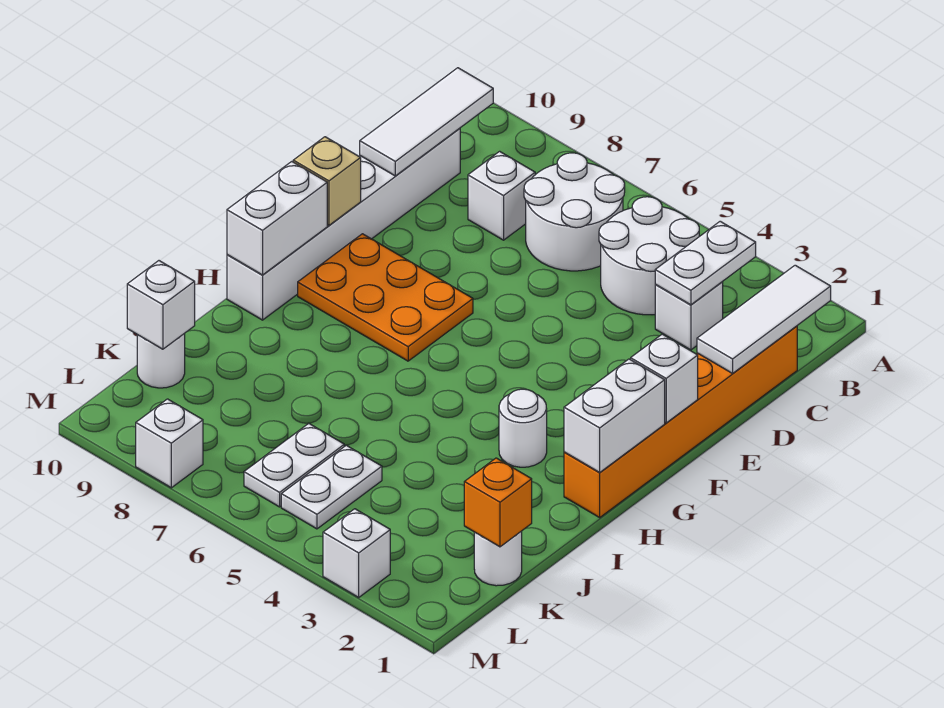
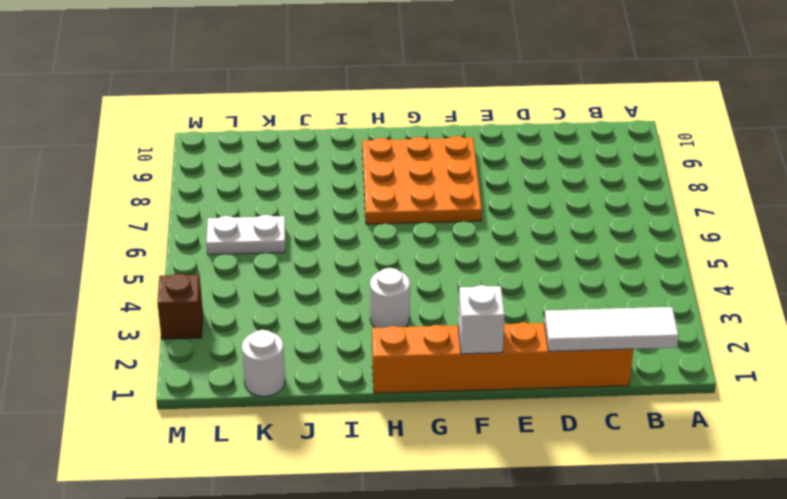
orange 3x3 plate [362,136,482,224] -> orange 2x3 plate [298,234,473,361]
brown 1x1 brick [158,274,203,339] -> white 1x1 brick [323,509,390,597]
none -> white 2x2 round brick [599,197,699,315]
none -> white 2x2 round brick [524,153,625,271]
none -> white 1x1 brick [655,282,723,350]

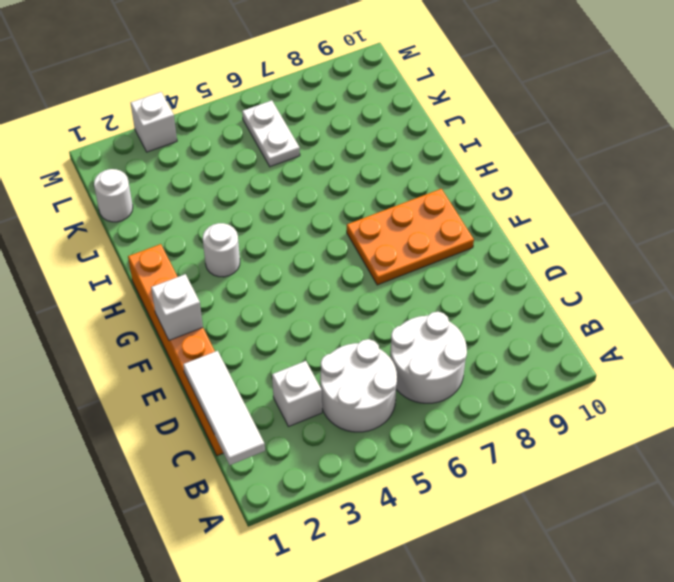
none -> white 1x1 brick [468,151,535,240]
none -> white 1x6 brick [227,128,460,320]
none -> white 1x2 plate [281,445,382,529]

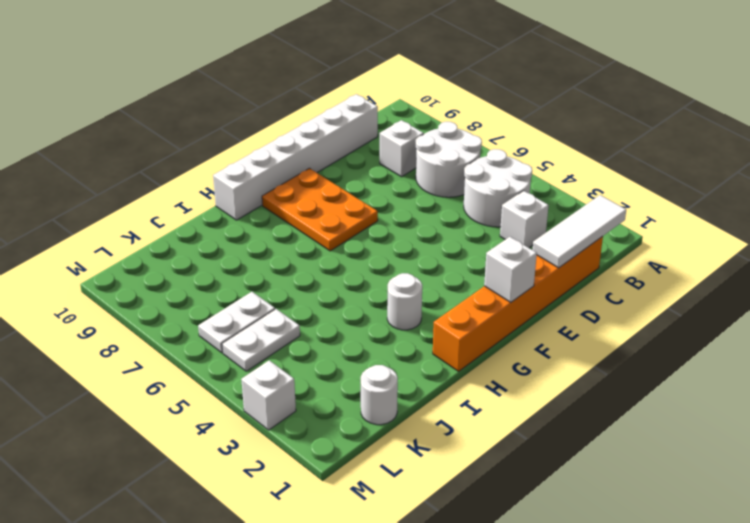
none -> white 1x1 round brick [137,333,185,388]
none -> white 1x1 brick [136,399,203,488]
none -> white 1x2 plate [655,221,756,305]

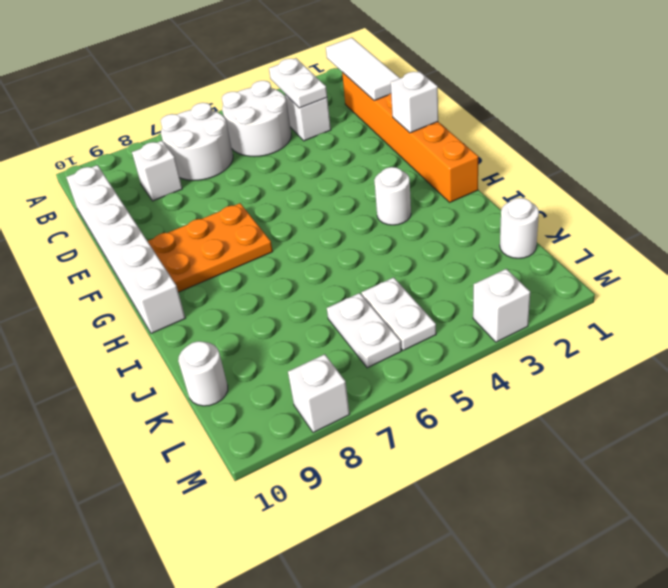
none -> white 1x3 tile [360,68,493,176]
none -> tan 1x1 brick [293,137,361,225]
none -> white 1x2 brick [564,359,665,472]

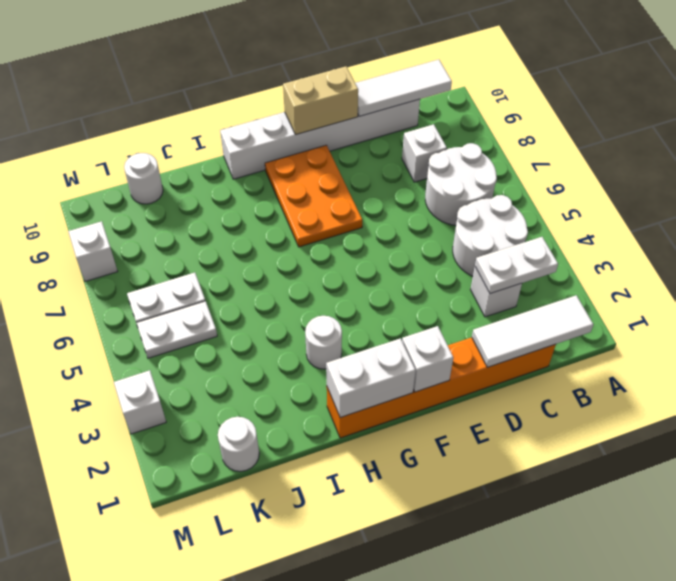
tan 1x2 brick [283,67,358,135] -> tan 1x1 brick [293,137,361,225]
none -> white 1x2 brick [227,162,327,275]
none -> orange 1x1 brick [464,458,532,547]
none -> white 1x1 brick [127,261,195,349]

